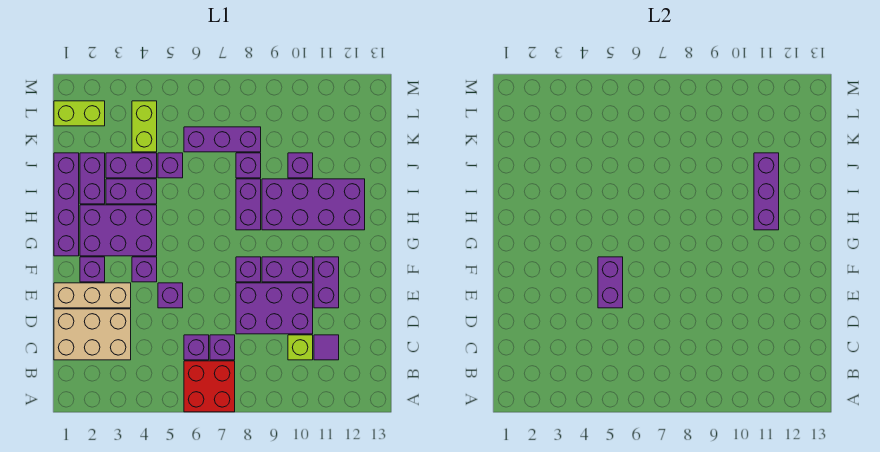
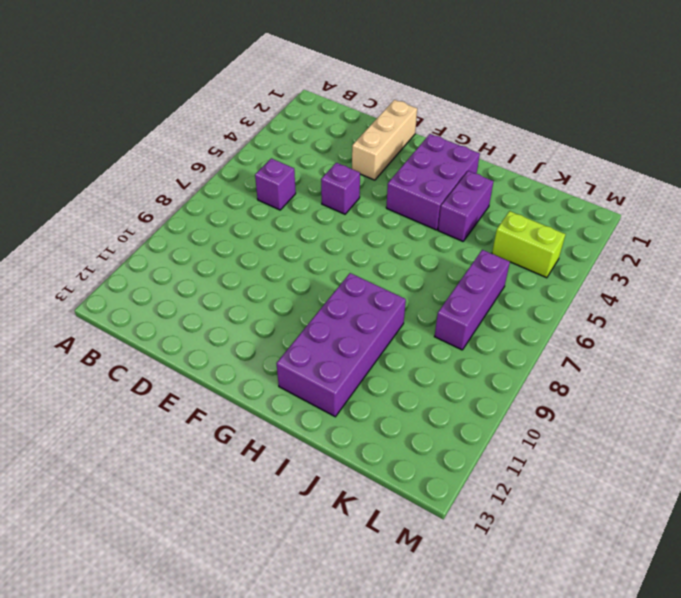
none -> red 2x2 brick [184,361,235,412]
none -> tan 2x3 brick [54,309,131,360]
none -> purple 1x1 brick [210,335,235,360]

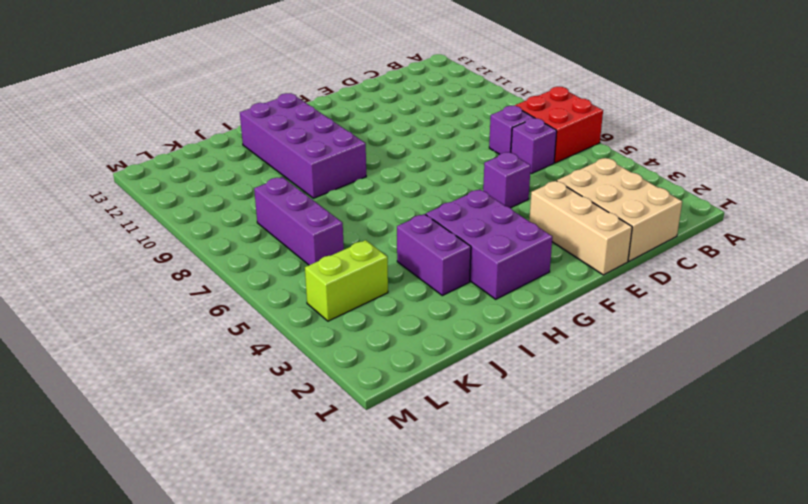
none -> lime 1x1 brick [288,335,313,360]
none -> purple 1x1 tile [314,335,339,360]
none -> purple 2x3 brick [236,283,313,334]

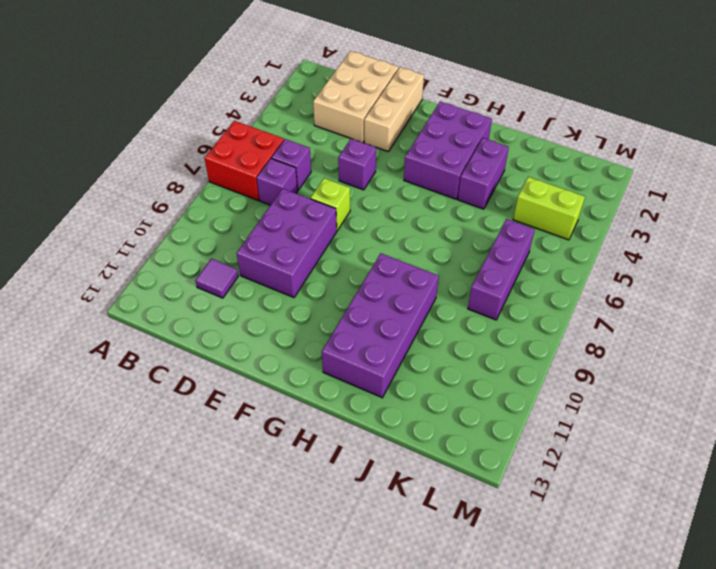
lime 1x1 brick [310,178,350,231] -> lime 1x1 brick moved to [288,335,313,360]
none -> purple 1x2 brick [314,257,339,308]
none -> purple 1x1 brick [80,257,105,282]
none -> purple 1x1 brick [132,257,157,282]

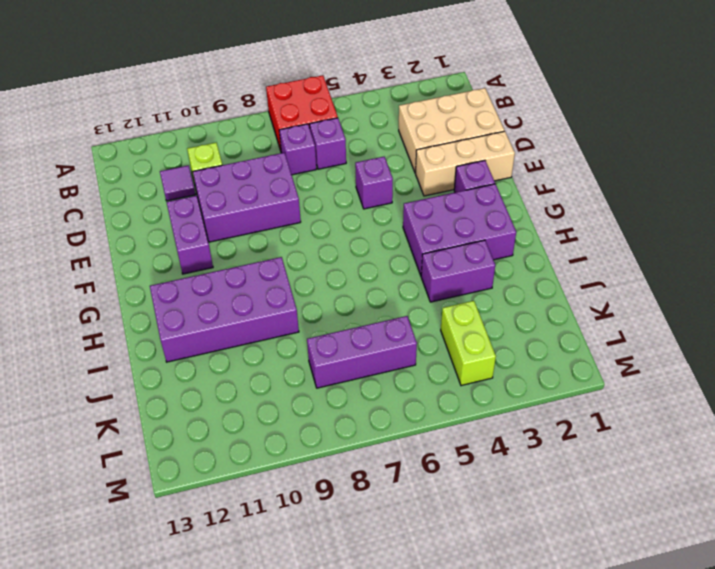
none -> purple 1x1 brick [132,257,157,282]
none -> purple 1x1 brick [236,257,261,282]
none -> purple 1x2 brick [262,257,313,282]

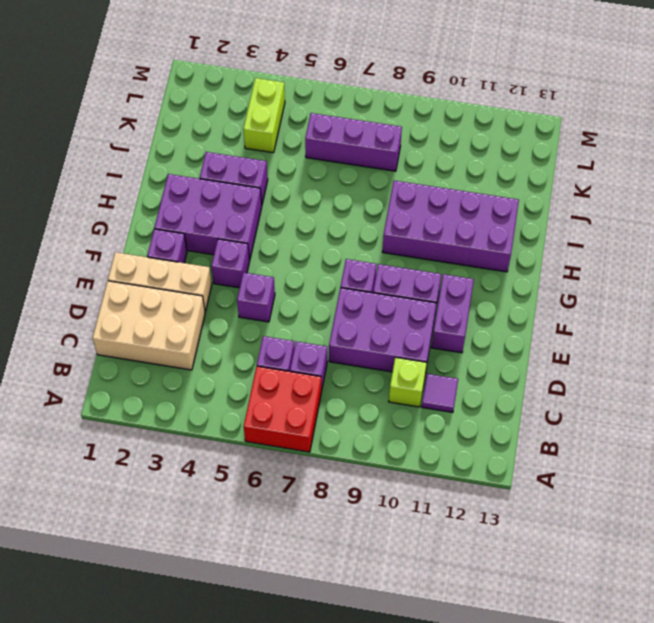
none -> purple 1x4 brick [54,153,79,256]
none -> purple 1x2 brick [236,179,261,230]
none -> purple 1x2 brick [80,153,105,204]

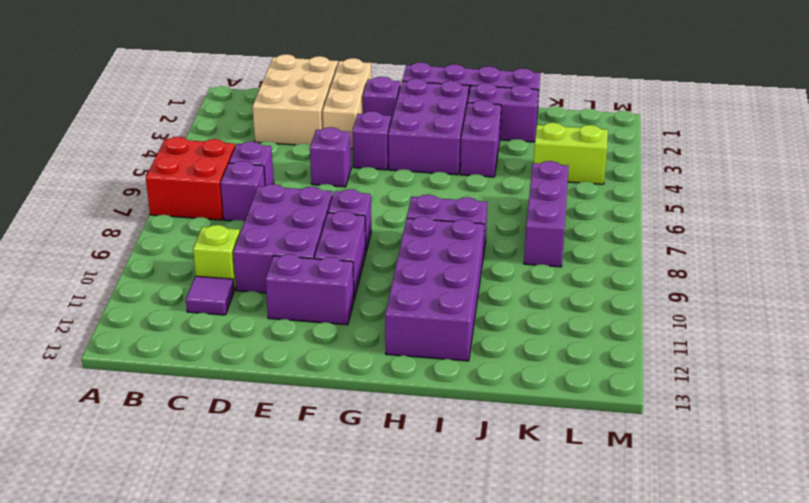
none -> purple 1x2 brick [106,153,157,178]
none -> purple 1x1 brick [158,153,183,178]
none -> purple 1x1 brick [236,153,261,178]

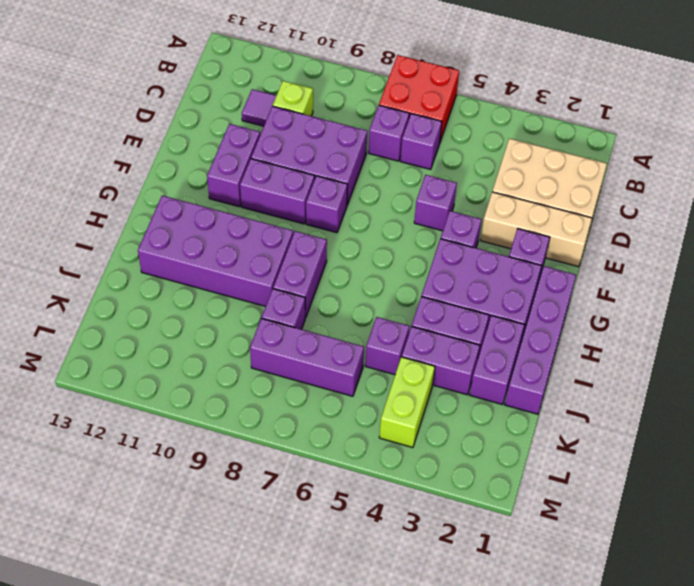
none -> purple 1x1 brick [288,153,313,178]
none -> lime 1x2 brick [54,101,105,126]
none -> purple 1x2 brick [598,257,623,308]

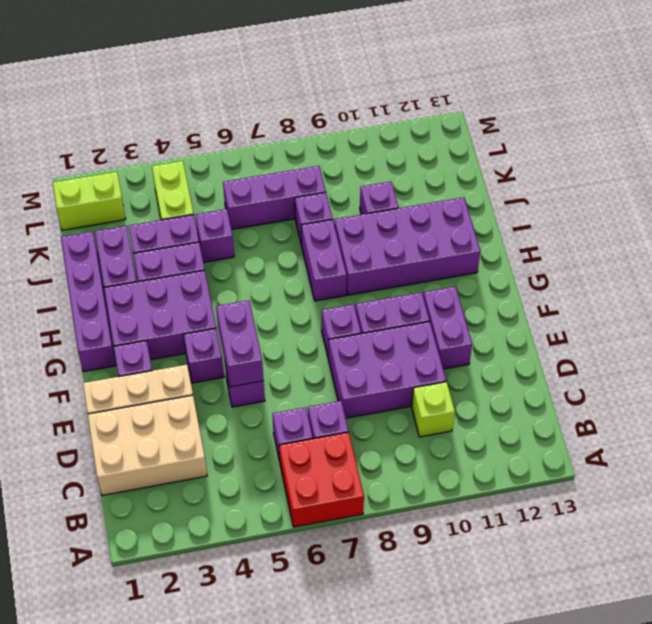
none -> purple 1x1 tile [314,335,339,360]
none -> purple 1x3 brick [754,153,779,230]

